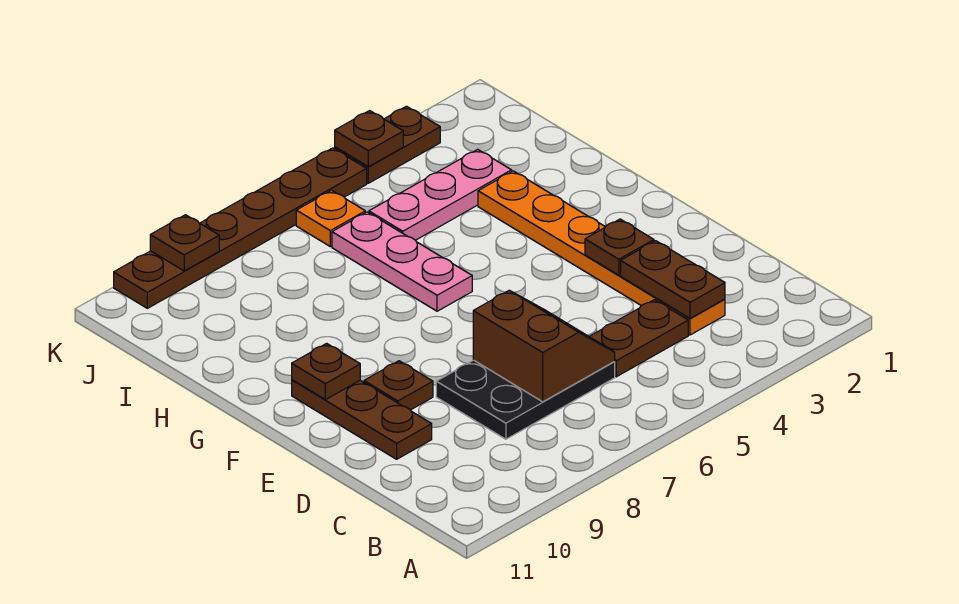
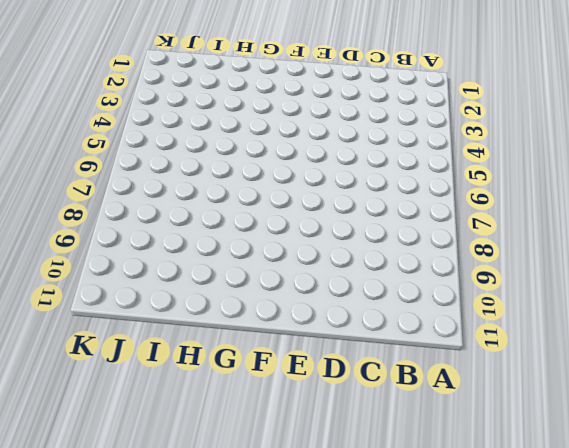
none -> orange 1x6 plate [478,171,725,335]
none -> brown 1x2 plate [589,300,688,377]
none -> black 2x3 plate [436,360,615,439]

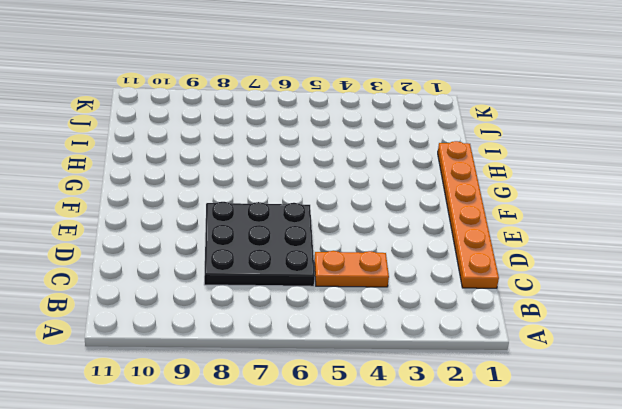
orange 1x6 plate [438,141,499,288] -> orange 1x6 plate moved to [478,171,725,335]
orange 1x2 plate [314,251,389,287] -> brown 1x2 plate [589,300,688,377]
black 3x3 plate [204,202,315,286] -> black 2x3 plate [436,360,615,439]
none -> brown 1x3 plate [292,380,432,459]
none -> brown 1x1 plate [364,361,433,410]
none -> pink 1x3 plate [332,212,472,311]

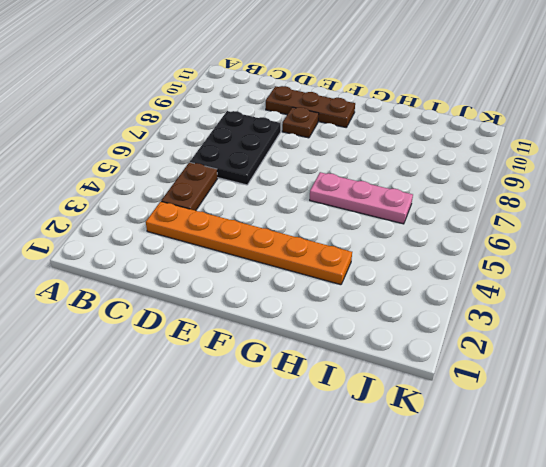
none -> pink 1x3 plate [369,149,512,240]
none -> orange 1x1 plate [296,190,365,247]
none -> brown 1x2 plate [335,106,440,183]

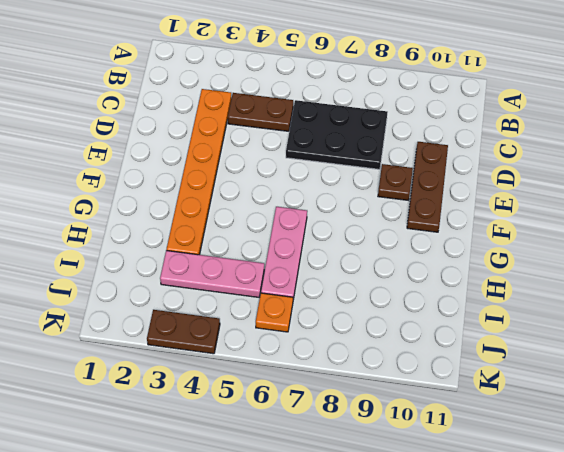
none -> brown 1x6 plate [114,148,367,308]
none -> brown 1x2 plate [621,241,725,318]
none -> brown 2x2 slope [473,290,615,402]

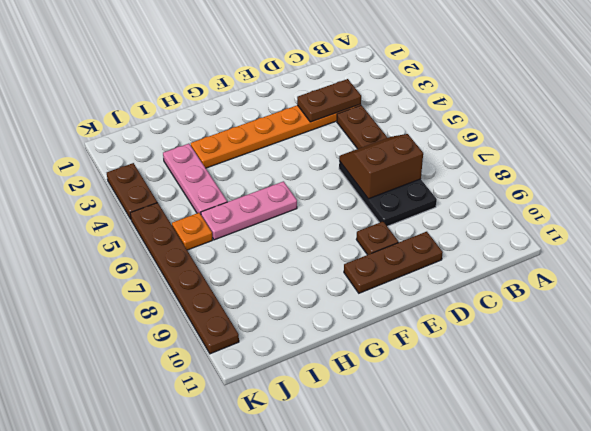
none -> brown 1x1 plate [585,219,654,275]
none -> brown 1x1 plate [292,343,360,400]
none -> brown 1x1 plate [335,111,403,167]

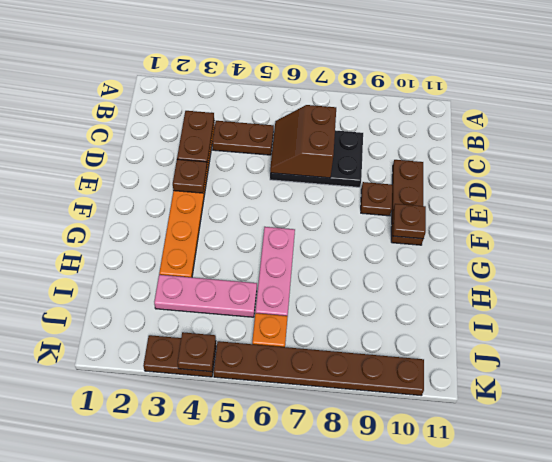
none -> brown 1x1 plate [150,215,219,271]

